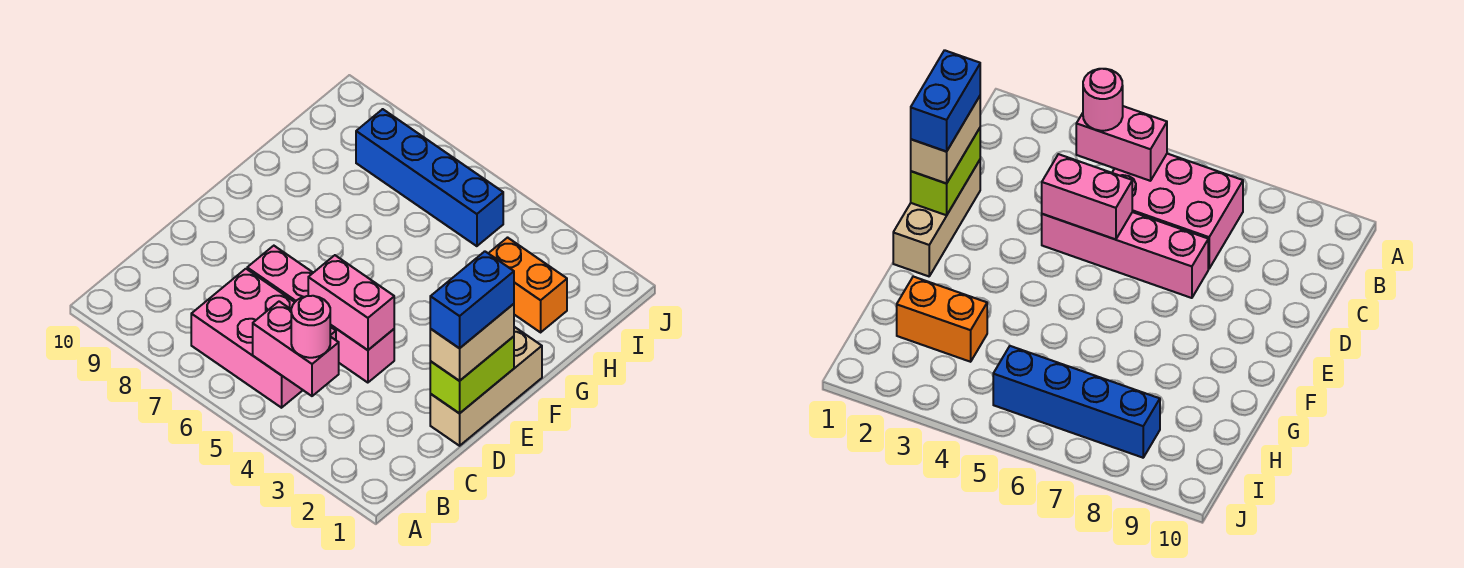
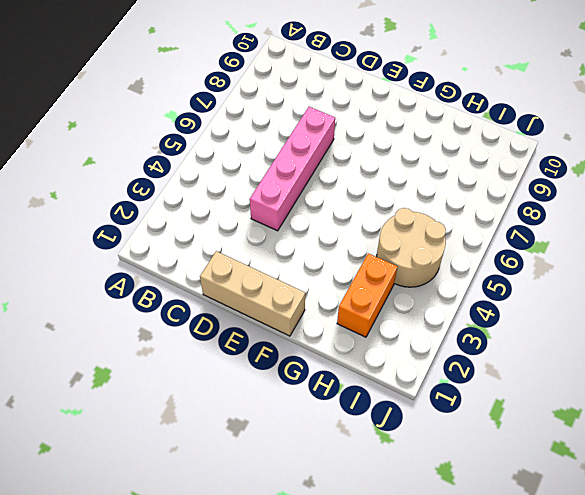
tan 2x2 round brick [377,208,446,287] -> blue 1x4 brick [356,109,503,246]
none -> pink 2x3 brick [191,269,336,408]
none -> pink 1x2 brick [253,301,339,396]

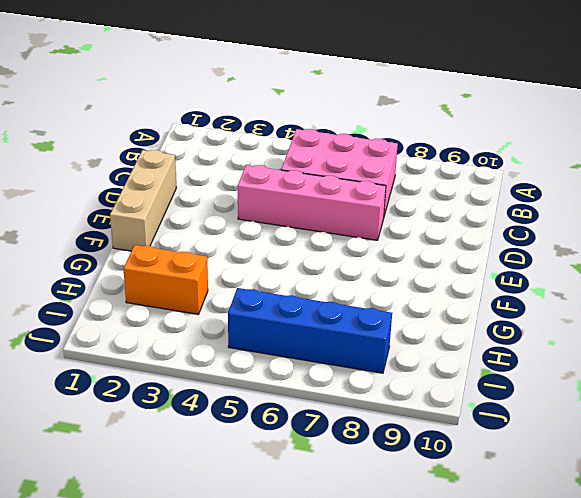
none -> pink 1x2 brick [253,301,339,396]
none -> lime 1x2 brick [430,336,514,413]

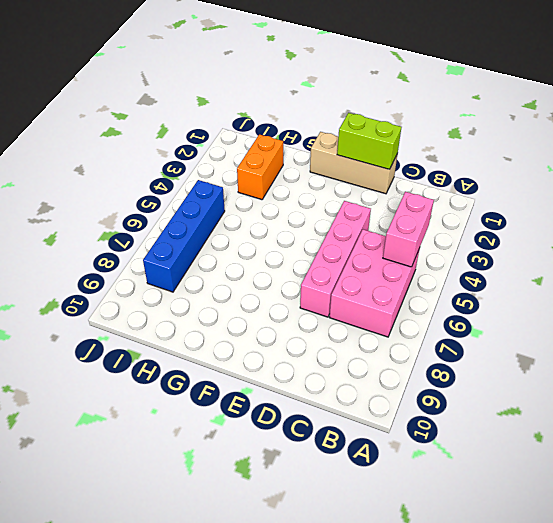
none -> pink 1x2 brick [308,255,394,350]
none -> pink 1x1 round brick [291,296,330,358]

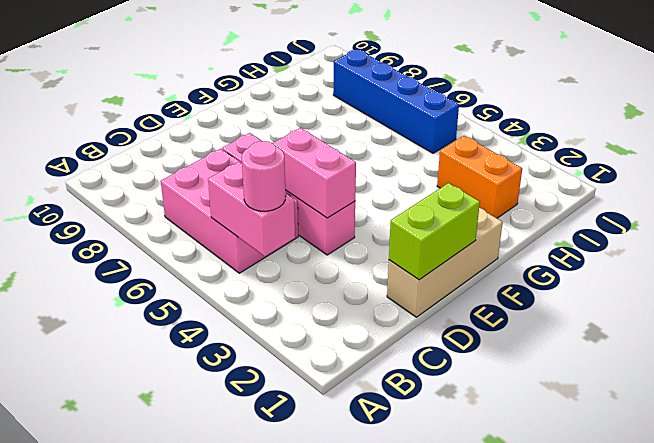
none -> tan 1x2 brick [430,304,514,381]
none -> blue 1x2 brick [430,251,514,348]

